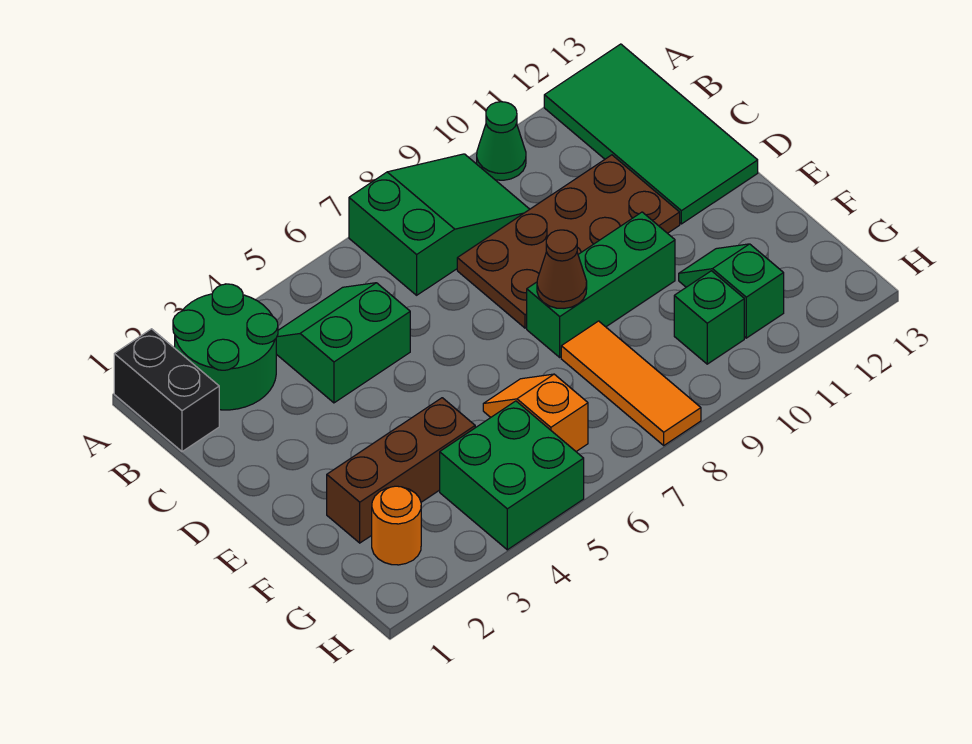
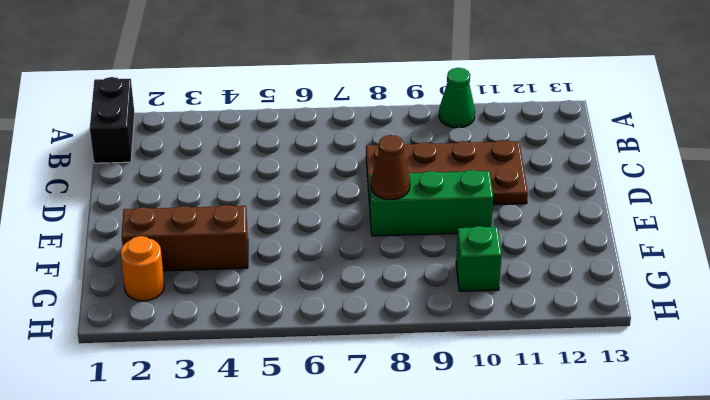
none -> green 2x2 round brick [173,284,278,410]
none -> green 2x3 slope [349,154,530,295]
none -> green 2x4 tile [544,44,758,224]

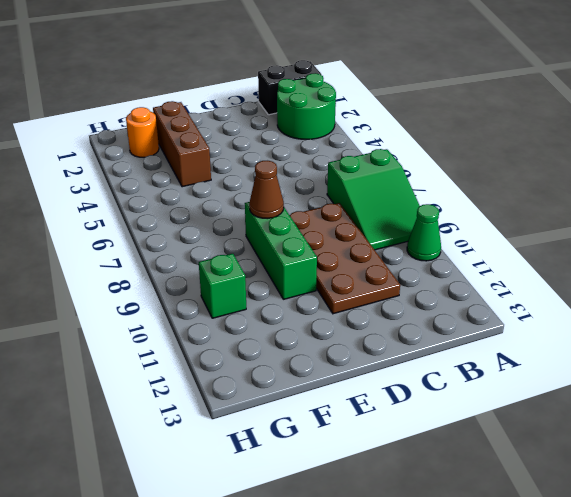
none -> green 2x4 tile [544,44,758,224]
none -> green 2x2 slope [276,283,410,403]
none -> orange 1x2 slope [483,374,588,451]

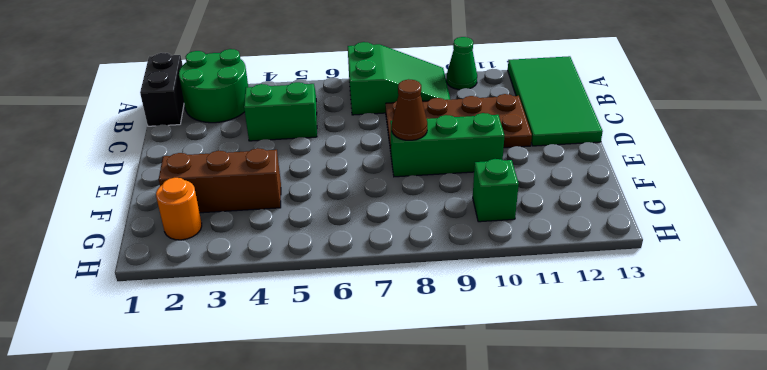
none -> orange 1x2 slope [483,374,588,451]
none -> orange 1x3 tile [561,321,701,445]
none -> green 1x2 slope [679,244,784,338]

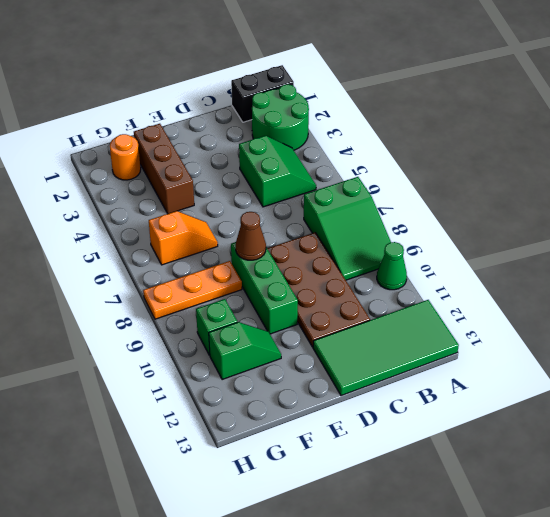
orange 1x3 plate [143,261,242,319] -> orange 1x3 tile [561,321,701,445]
none -> green 2x2 brick [440,401,584,550]

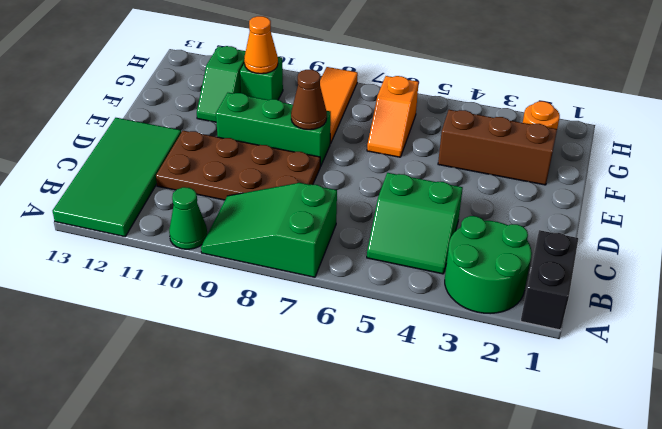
orange 1x1 cone [244,16,278,74] -> none
none -> green 2x2 brick [440,401,584,550]

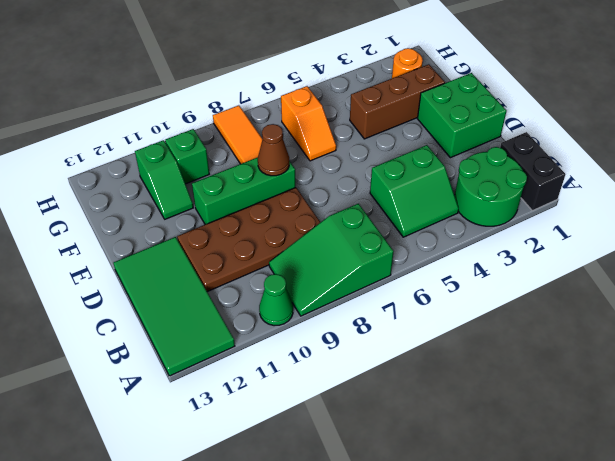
green 2x2 brick [418,73,506,158] -> green 2x2 brick moved to [440,401,584,550]

